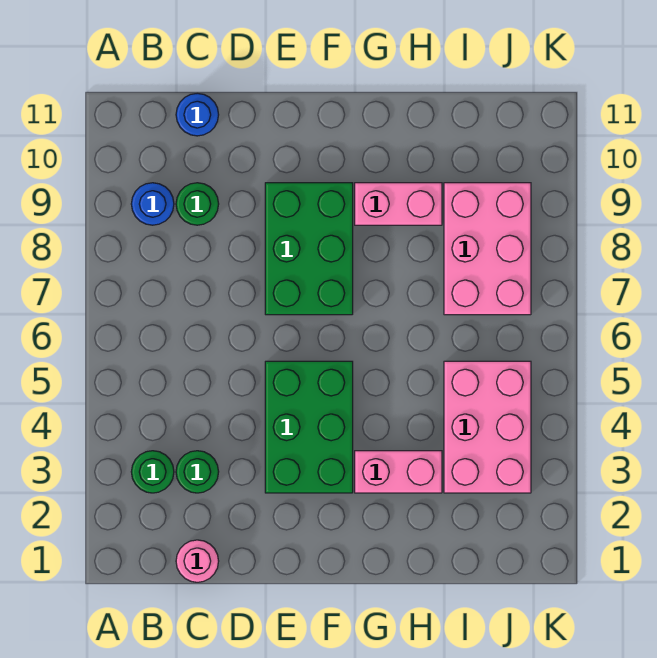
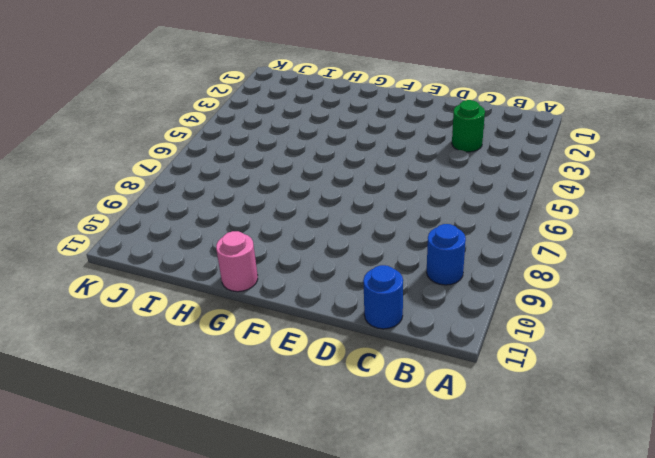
pink 1x1 round brick [216,231,258,292] -> pink 1x1 round brick moved to [176,540,219,582]
none -> green 1x1 round brick [131,451,174,493]
none -> green 1x1 round brick [176,183,219,225]
none -> green 2x3 brick [265,361,353,493]

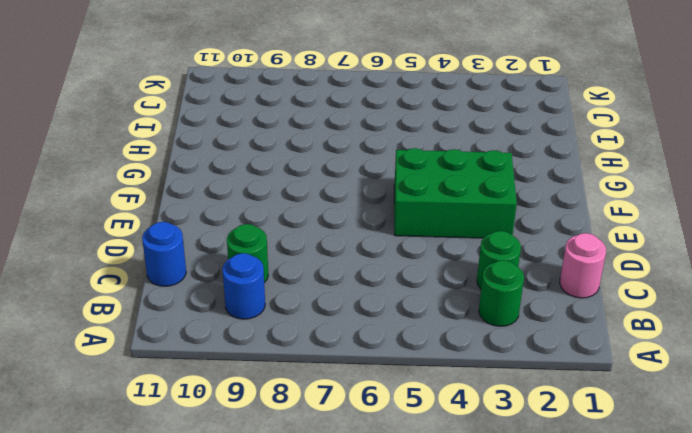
none -> green 2x3 brick [265,183,353,315]
none -> pink 1x2 brick [355,451,442,493]
none -> pink 1x2 brick [355,183,442,225]

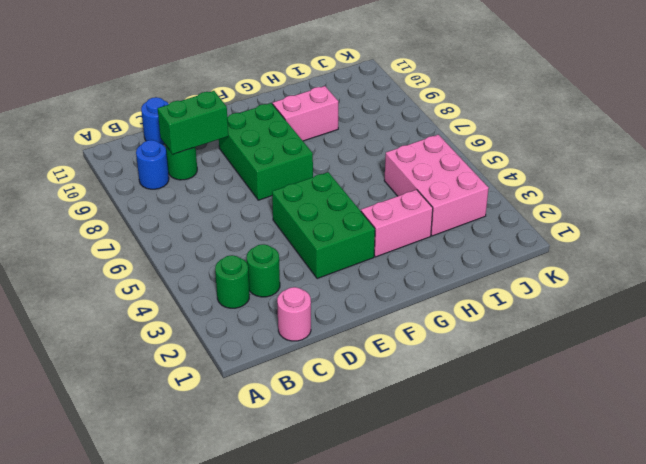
green 1x2 brick [158,91,228,154] -> none
none -> pink 2x3 brick [444,183,531,315]

